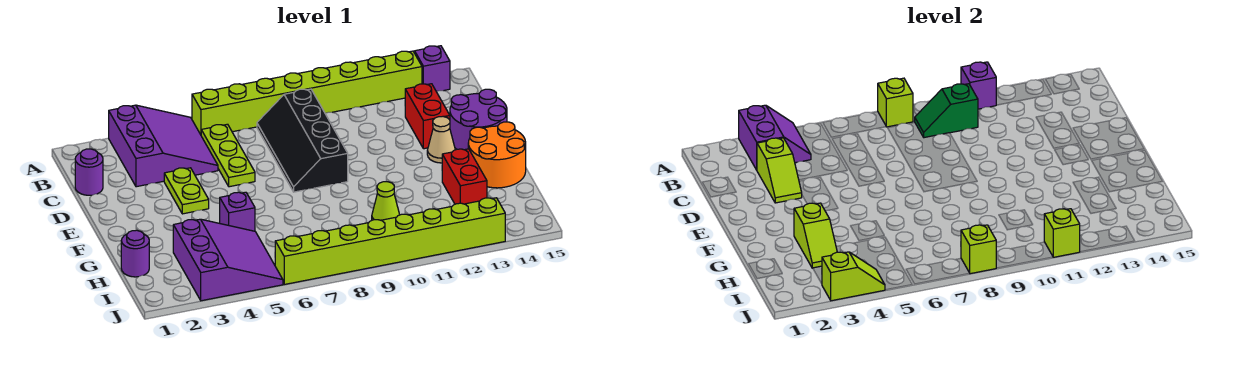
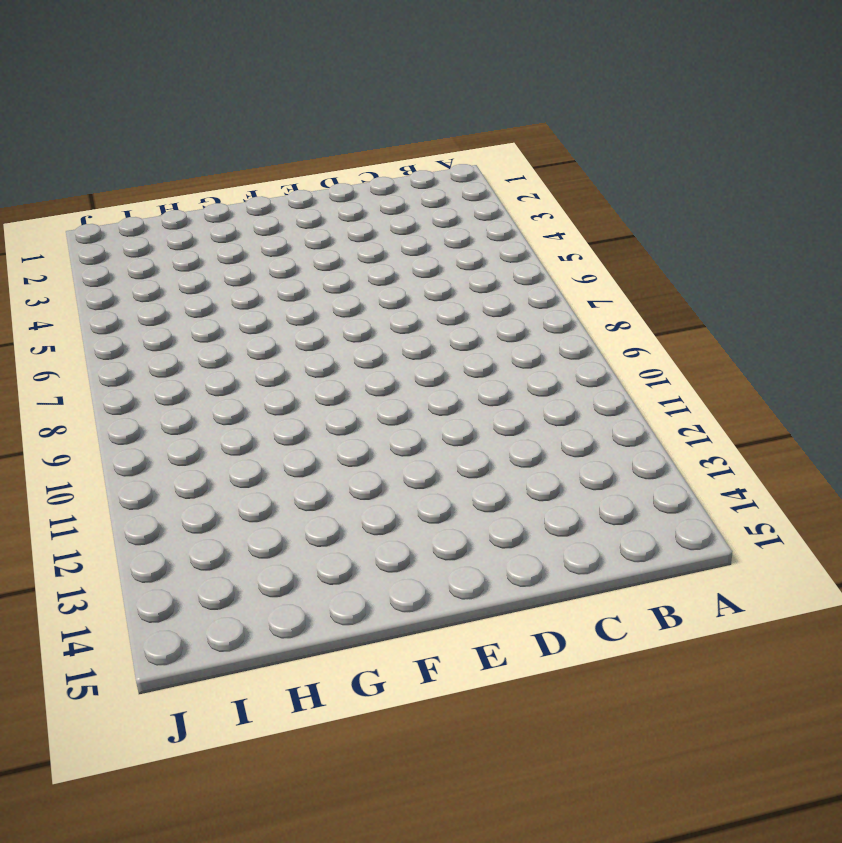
none -> purple 3x3 slope [109,105,218,187]
none -> lime 1x8 brick [192,51,422,135]
none -> purple 1x1 brick [415,46,450,92]

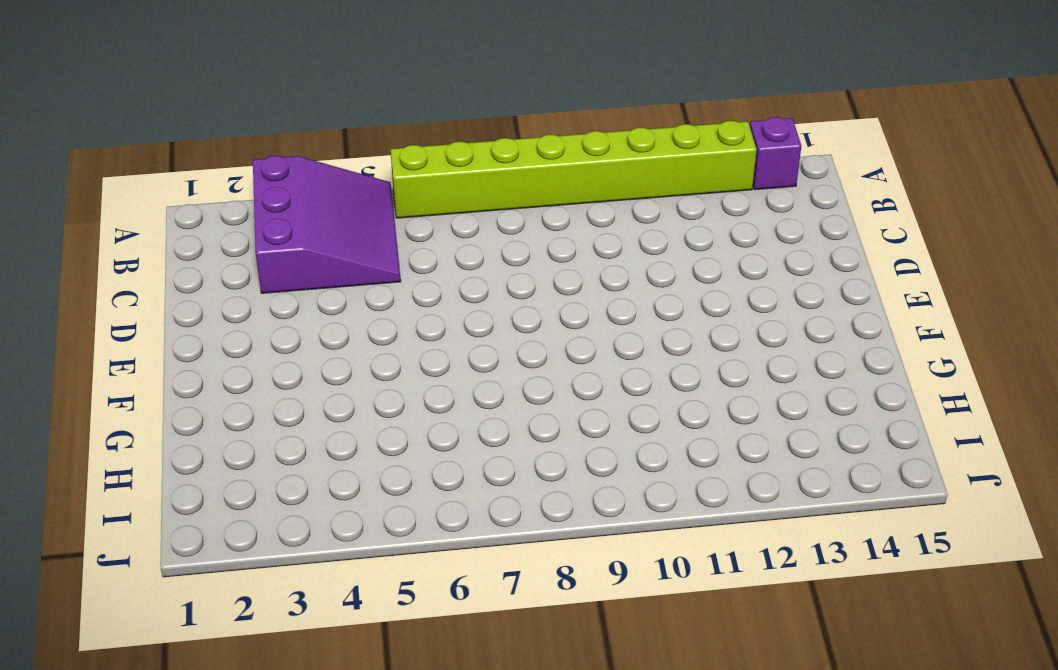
none -> lime 1x3 plate [201,124,255,187]
none -> black 2x4 slope [257,89,348,192]
none -> purple 1x1 round brick [75,149,103,195]

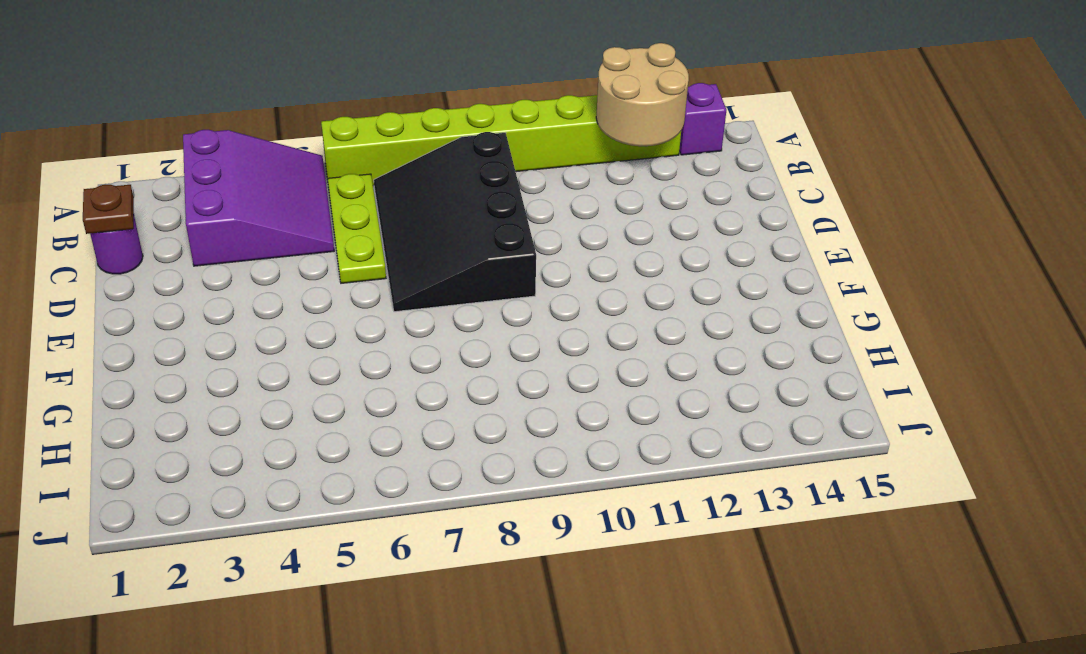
tan 2x2 round brick [596,43,689,146] -> none
black 3x4 slope [374,132,536,312] -> black 2x4 slope [257,89,348,192]
brown 1x1 plate [83,185,134,234] -> none
none -> red 1x2 brick [405,84,450,149]
none -> lime 1x2 plate [164,168,209,214]
none -> purple 2x2 round brick [450,89,507,150]

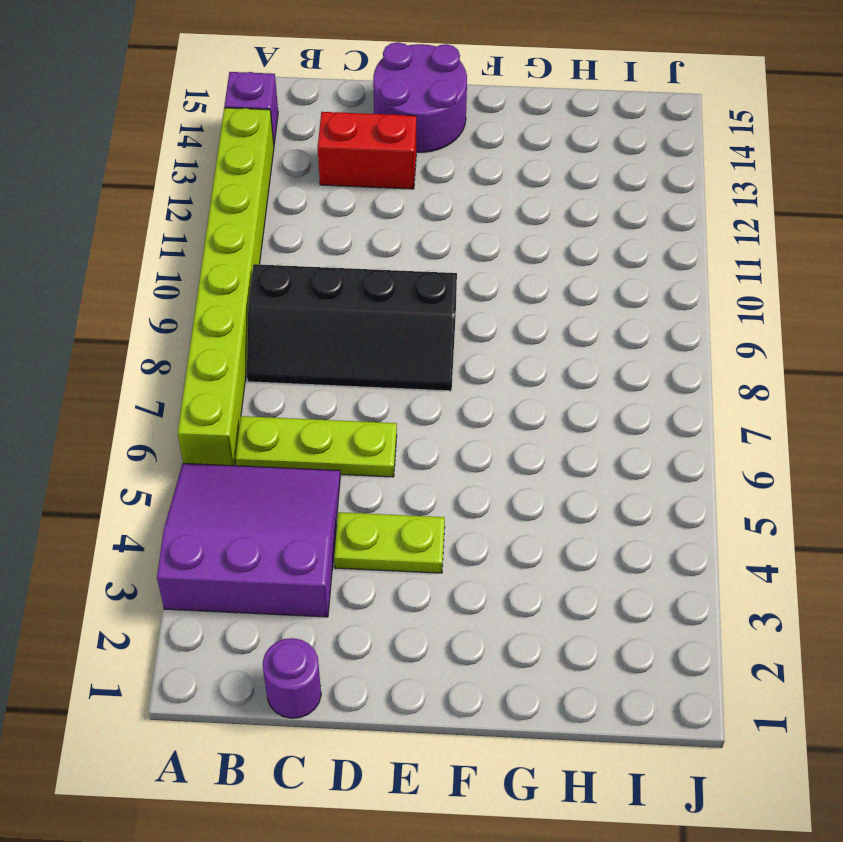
none -> tan 1x1 cone [427,117,455,163]
none -> orange 2x2 round brick [468,122,526,188]
none -> purple 1x1 brick [220,192,255,231]

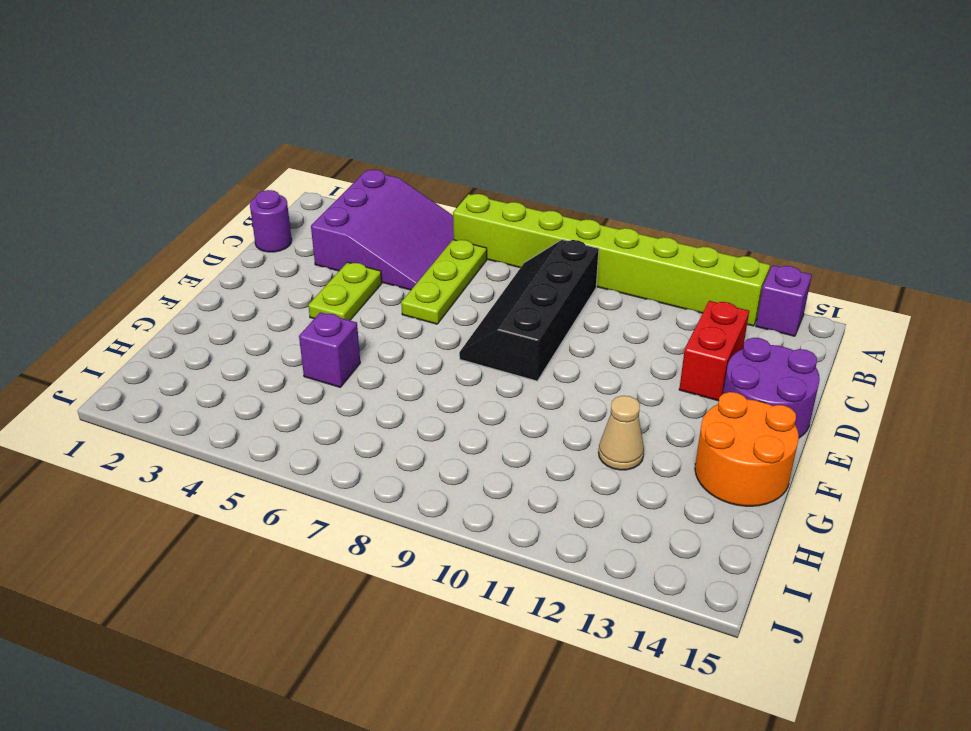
tan 1x1 cone [599,396,644,470] -> tan 1x1 cone moved to [427,117,455,163]
none -> red 1x2 brick [442,149,487,204]
none -> purple 1x1 round brick [121,230,149,277]
none -> purple 3x3 slope [173,219,283,301]

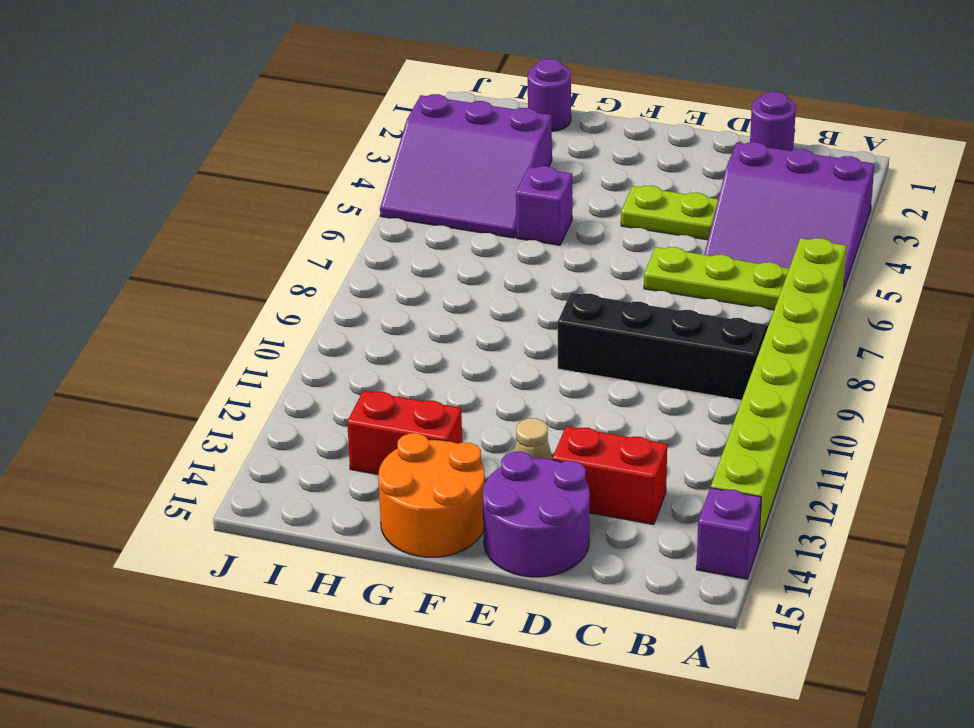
none -> lime 1x1 cone [372,182,400,220]
none -> lime 1x8 brick [275,198,505,284]
none -> purple 2x2 slope [739,105,811,170]

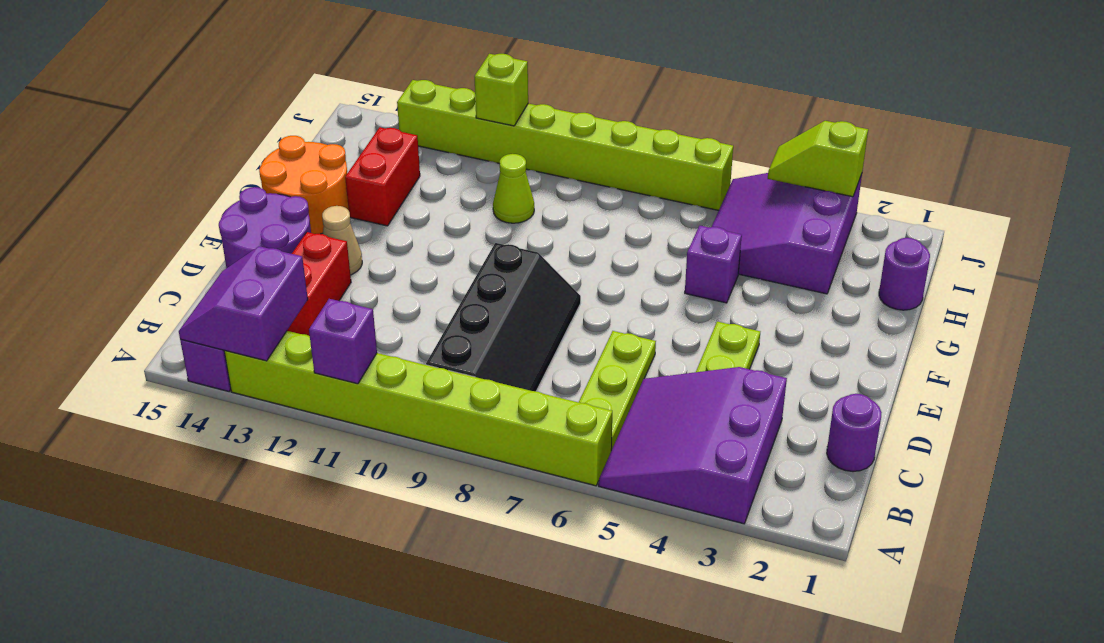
purple 2x2 slope [179,246,308,361] -> purple 2x2 slope moved to [739,105,811,170]
none -> lime 1x1 brick [878,78,913,127]
none -> green 1x2 slope [915,84,978,138]
none -> lime 1x2 slope [757,138,802,203]

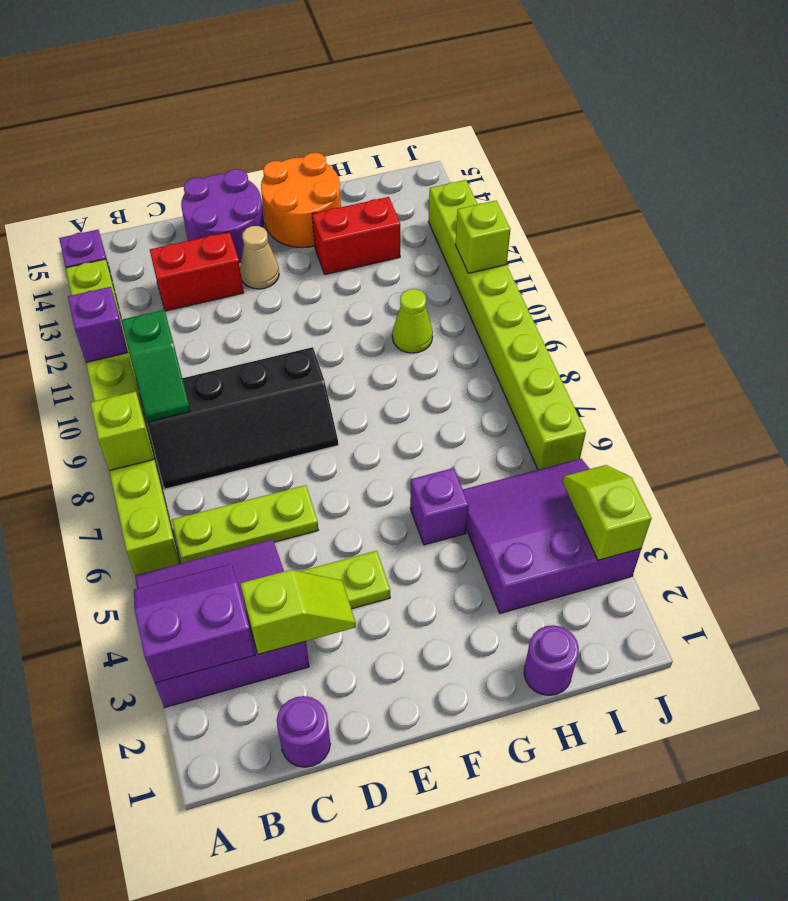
none -> lime 1x2 slope [794,203,837,268]
none -> lime 1x1 brick [961,225,996,274]

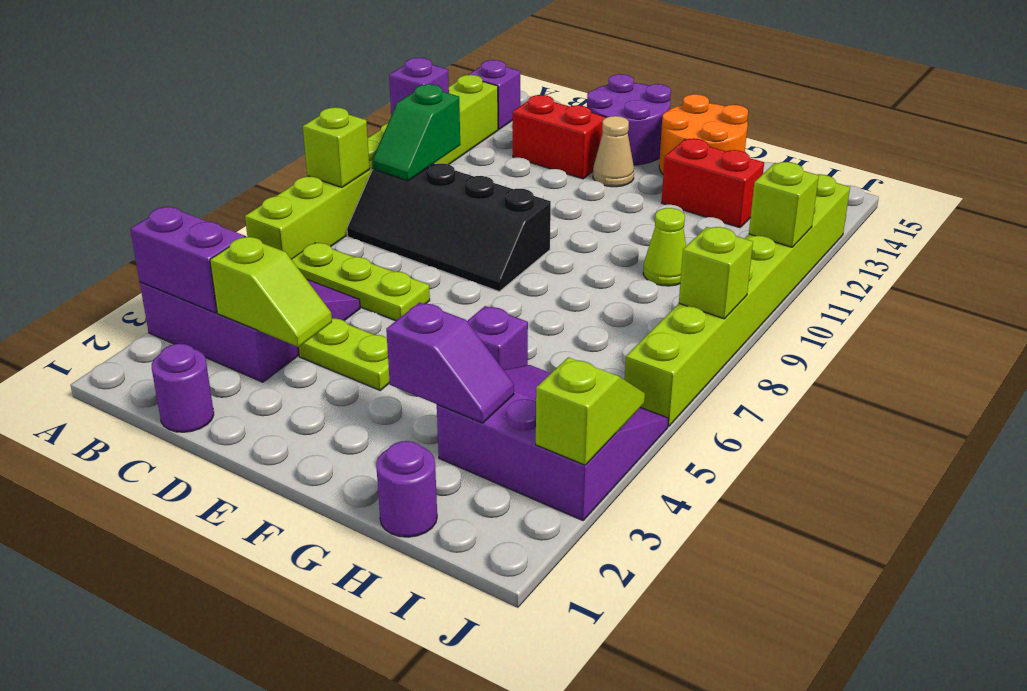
purple 1x2 slope [386,302,514,423] -> lime 1x2 slope [794,203,837,268]

